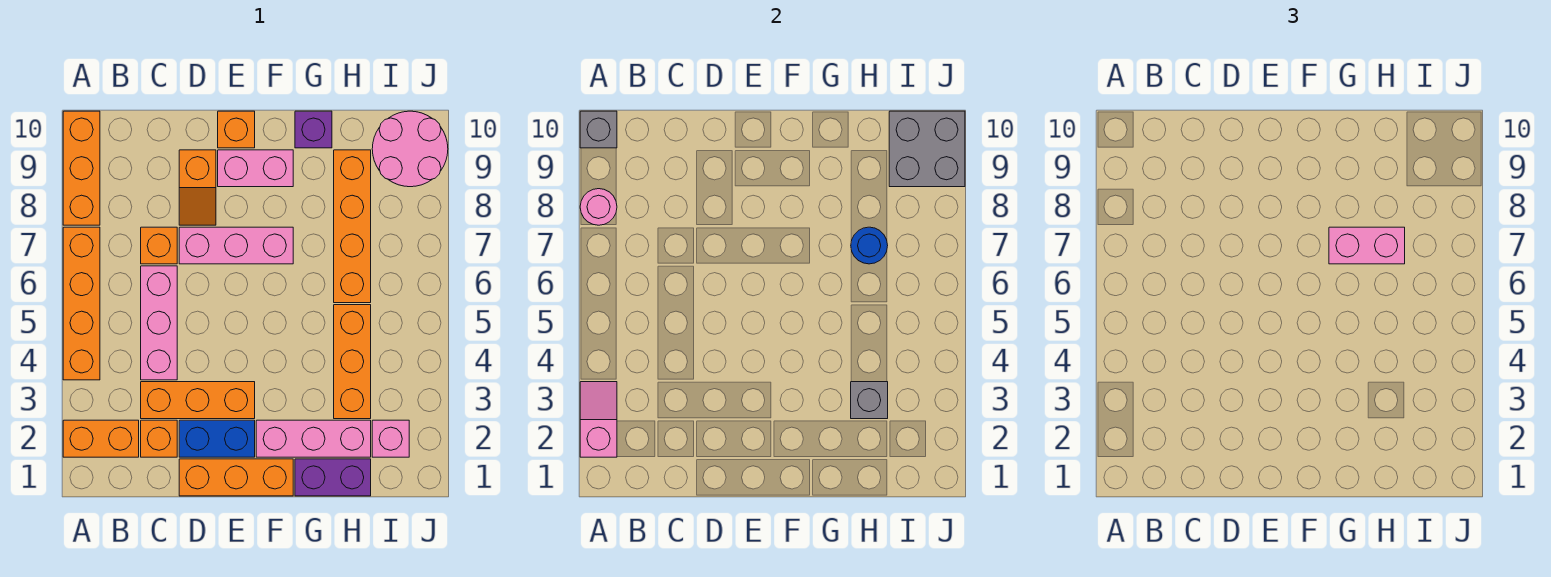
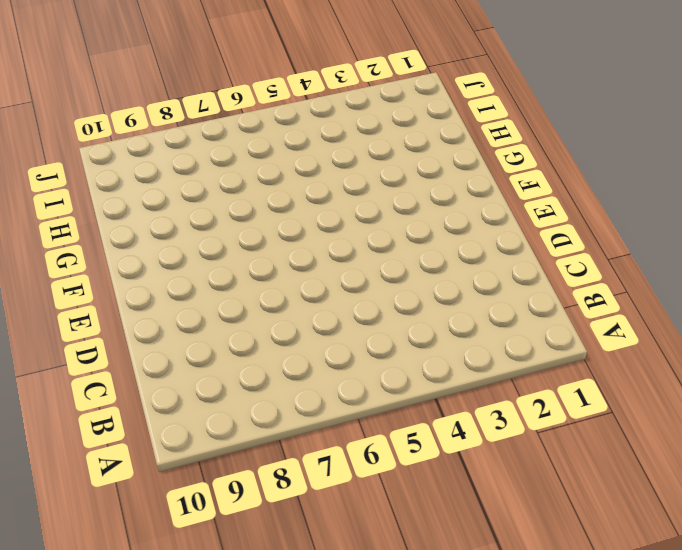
none -> orange 1x2 brick [63,420,139,457]
none -> orange 1x4 brick [63,227,100,380]
none -> orange 1x3 brick [63,111,100,225]

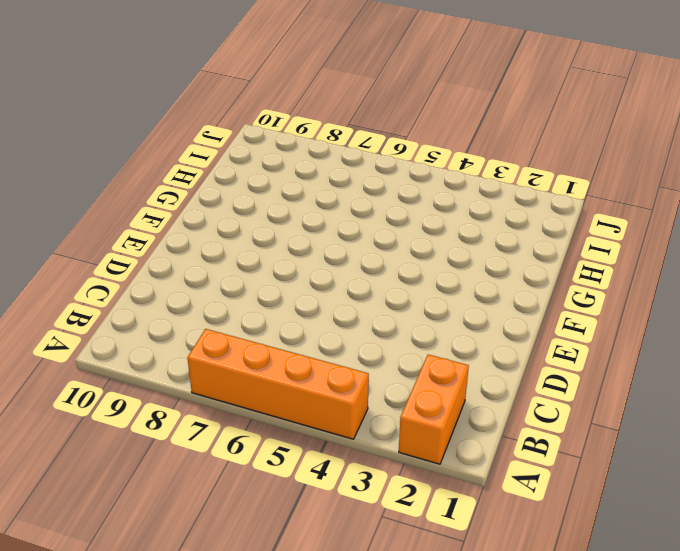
none -> orange 1x3 brick [63,111,100,225]
none -> orange 1x1 brick [141,420,177,457]
none -> orange 1x3 brick [141,382,255,419]

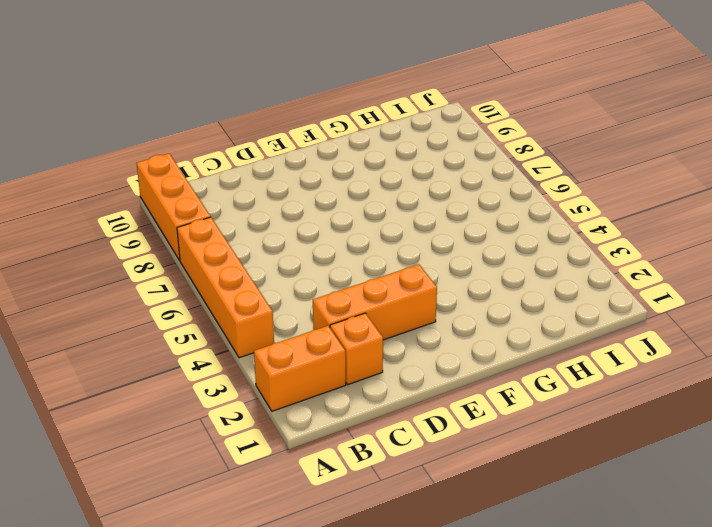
none -> pink 1x3 brick [141,266,177,380]
none -> orange 1x1 brick [141,227,177,264]
none -> orange 1x3 brick [179,459,293,496]

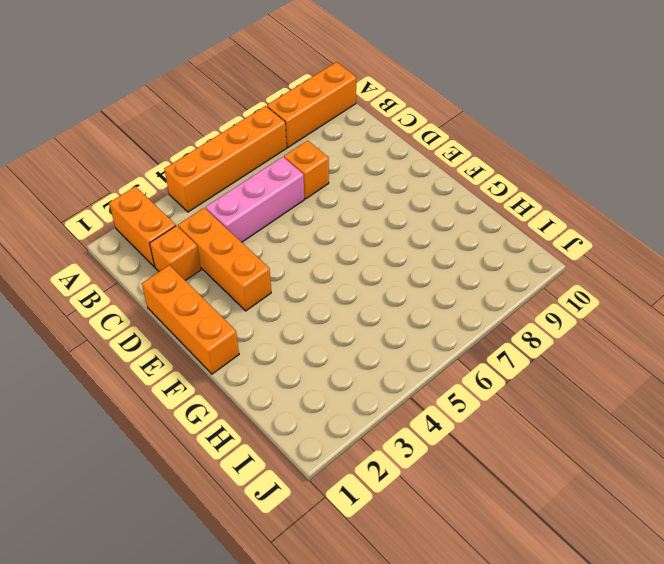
none -> blue 1x2 brick [179,420,255,457]
none -> pink 1x3 brick [179,227,293,264]
none -> orange 1x2 slope [179,150,216,225]

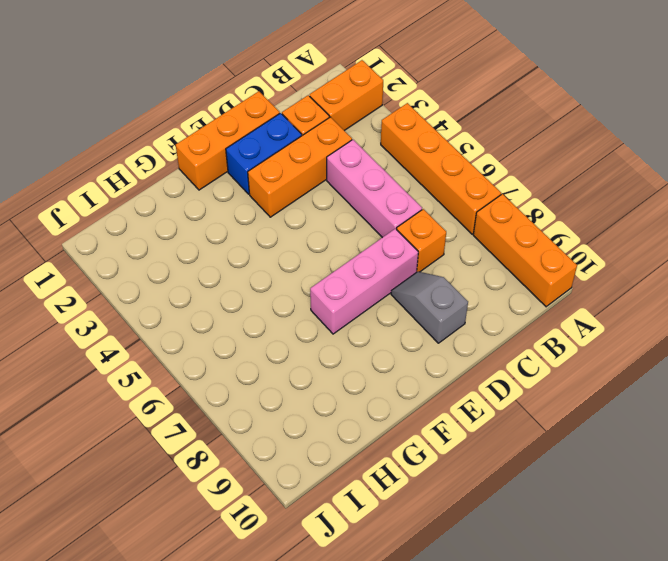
grey 1x2 slope [391,272,468,343] -> orange 1x2 slope [179,150,216,225]
none -> pink 1x2 brick [218,150,293,187]
none -> orange 1x1 brick [218,111,255,148]
none -> pink 1x3 brick [256,420,371,457]

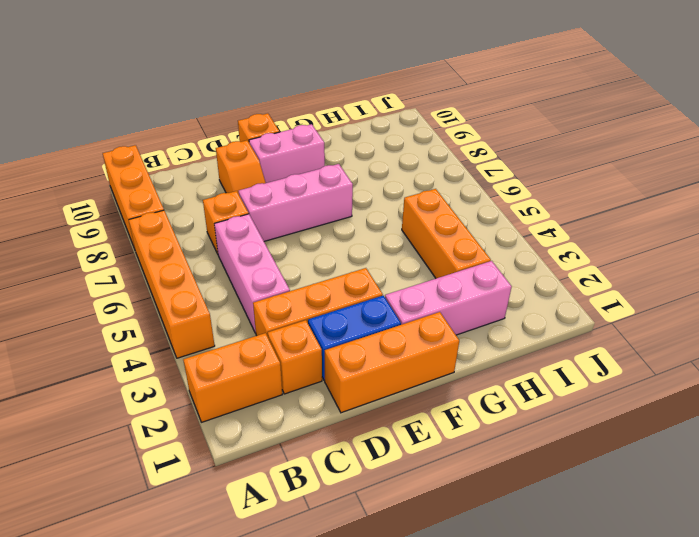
none -> purple 1x2 brick [295,459,371,496]
none -> purple 1x1 brick [295,111,332,148]
none -> orange 1x4 brick [334,150,371,303]

